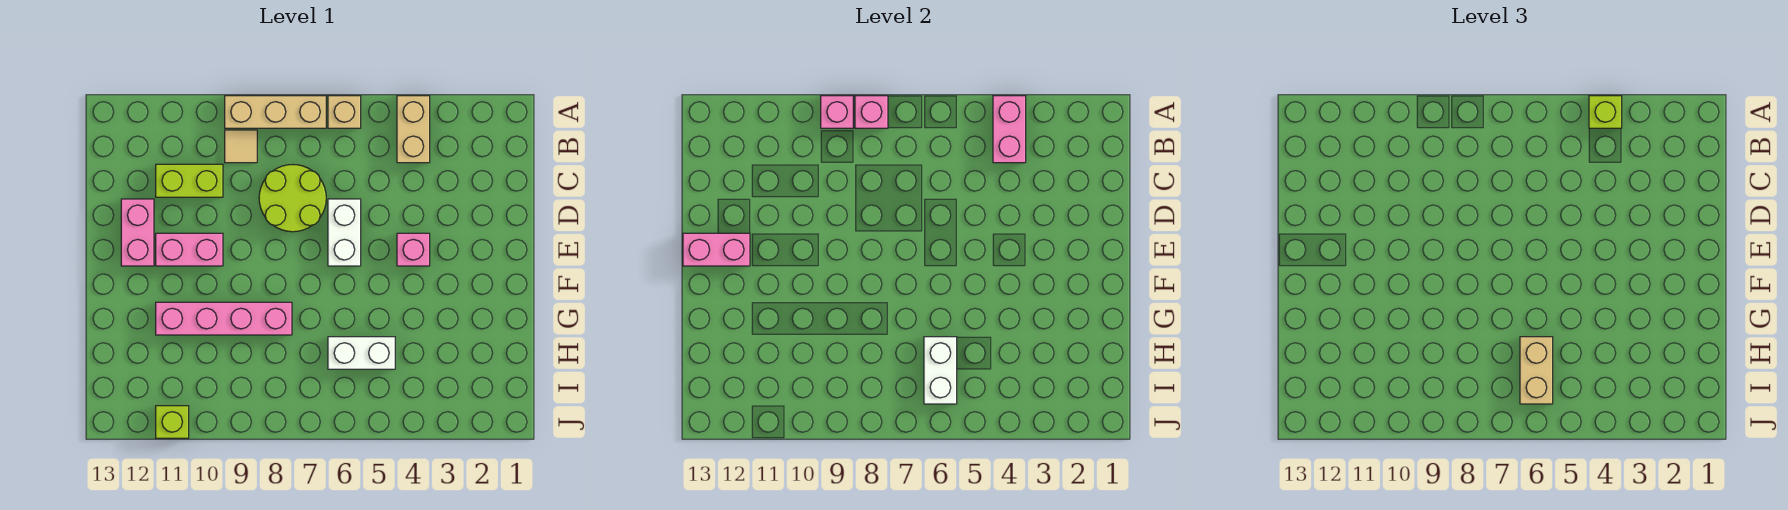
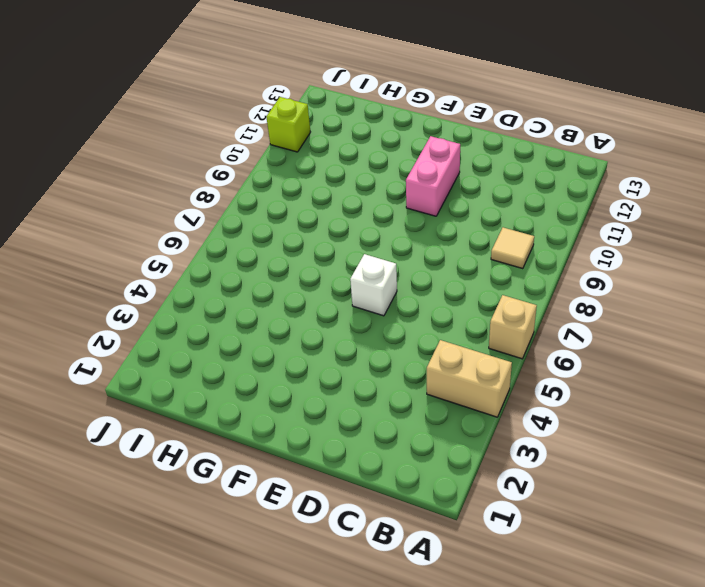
white 1x1 brick [350,254,397,316] -> white 1x2 brick [328,199,361,266]
none -> tan 1x3 brick [225,96,326,128]
none -> lime 2x2 round brick [259,164,326,232]
none -> lime 1x2 brick [156,164,223,197]

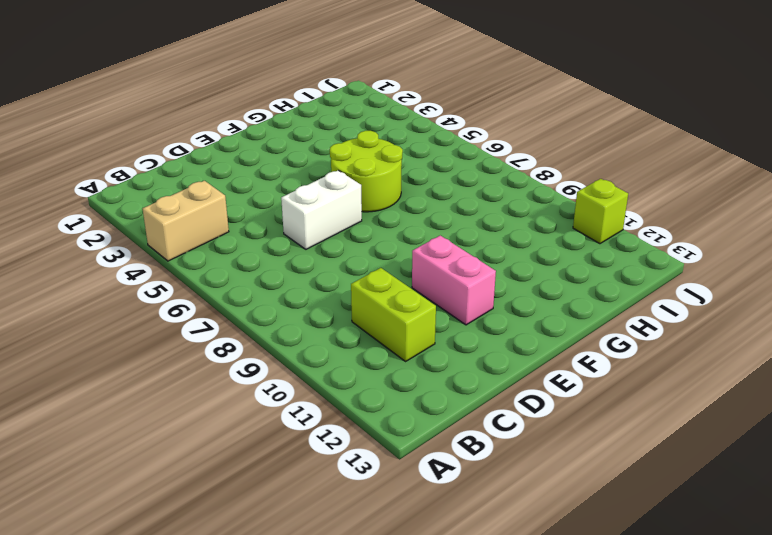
lime 2x2 round brick [330,131,403,212] -> lime 2x2 round brick moved to [259,164,326,232]
none -> tan 1x1 brick [328,96,361,128]
none -> tan 1x3 brick [225,96,326,128]
none -> tan 1x1 tile [225,130,257,163]

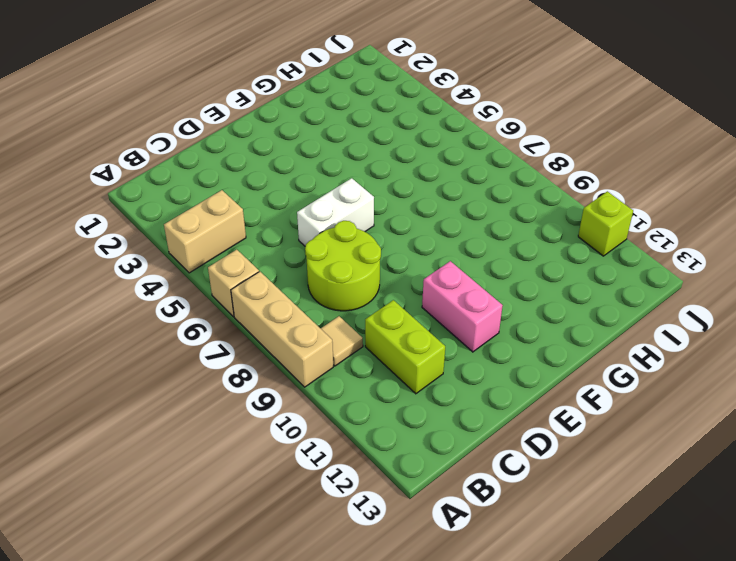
none -> pink 1x2 brick [121,199,154,266]
none -> pink 1x1 brick [397,233,430,266]
none -> pink 1x4 brick [156,302,292,335]

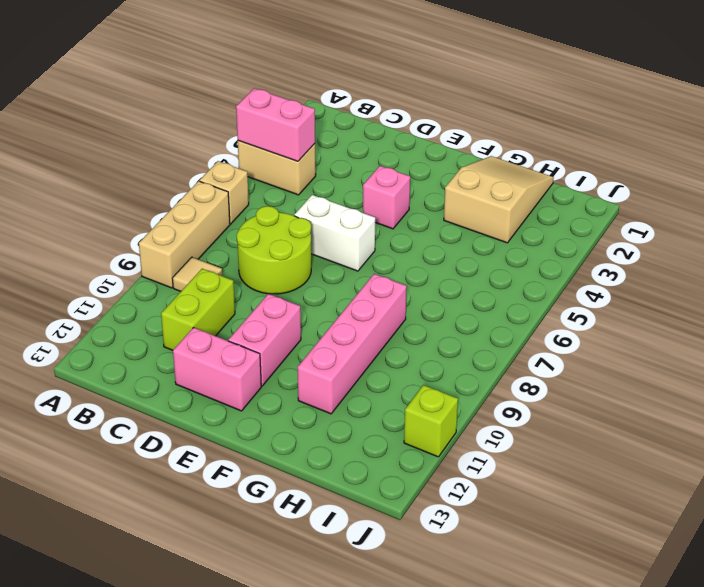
tan 2x3 slope [444,156,554,243] -> none
none -> white 1x2 brick [328,337,395,369]
none -> pink 1x1 brick [855,96,888,128]
none -> pink 1x1 brick [821,96,853,128]

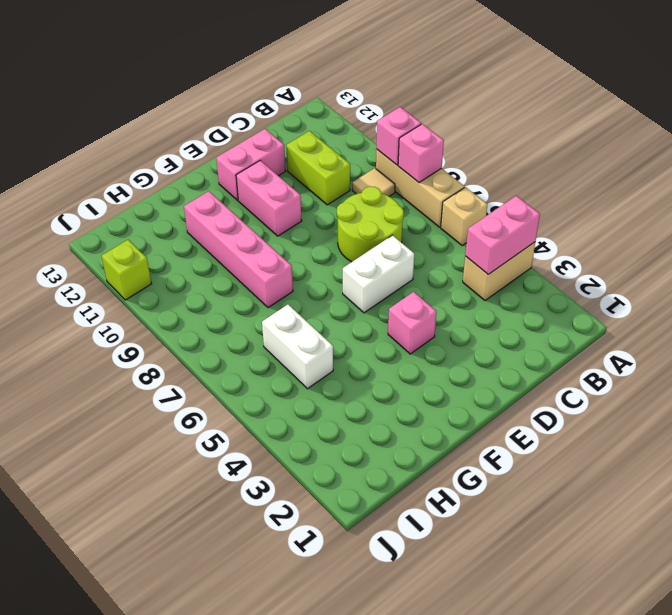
none -> pink 1x2 brick [683,233,750,266]
none -> white 1x2 brick [924,337,957,404]
none -> lime 1x1 brick [1589,96,1622,128]

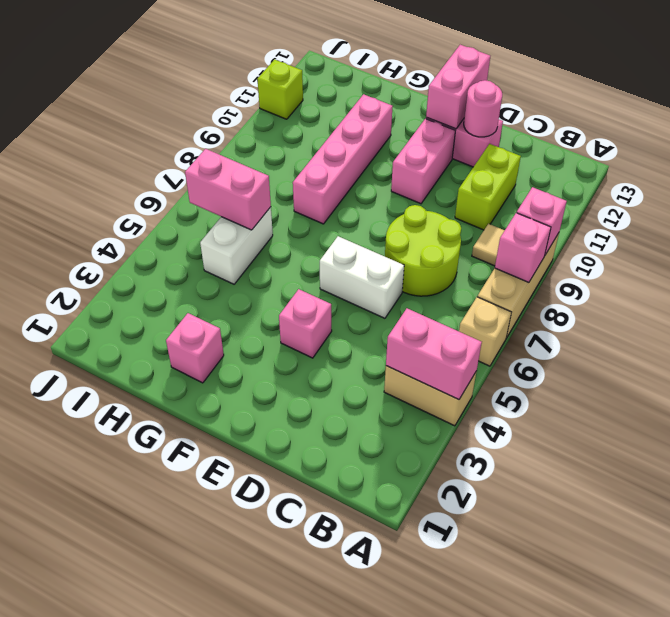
pink 1x1 round brick [464,80,502,137] -> none
pink 1x1 brick [166,313,224,383] -> none
pink 1x2 brick [185,149,271,230] -> white 1x2 brick [924,337,957,404]
none -> lime 1x1 brick [1589,96,1622,128]
none -> tan 1x2 brick [1520,337,1553,404]

